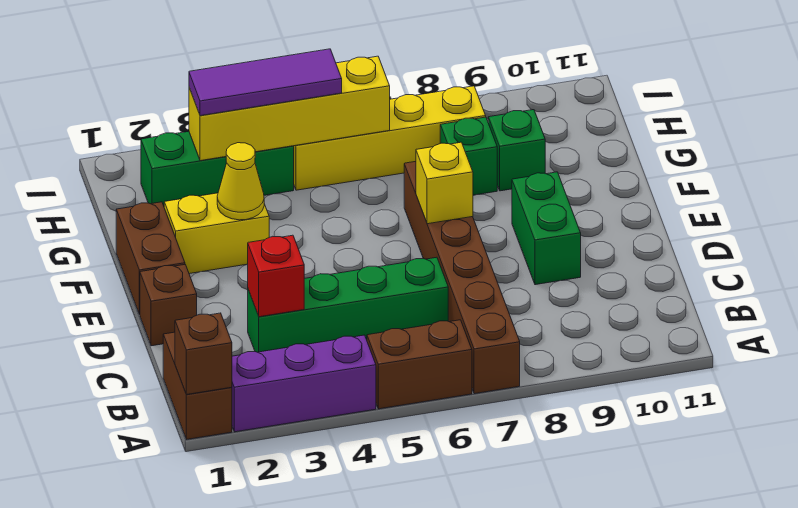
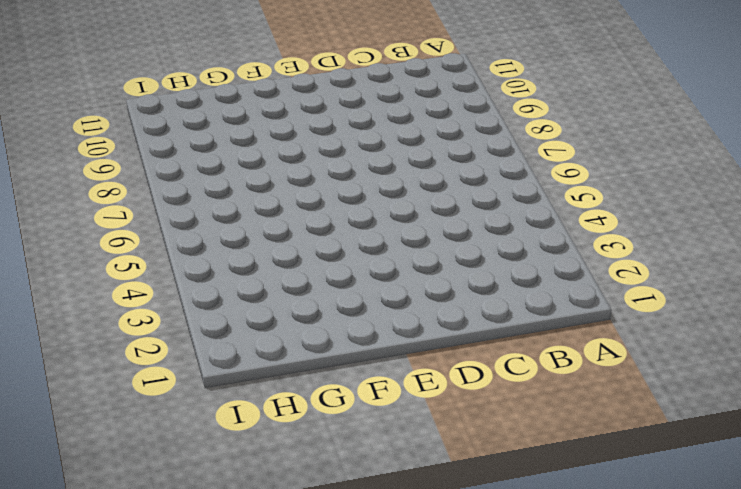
none -> brown 1x2 brick [163,332,232,440]
none -> purple 1x3 brick [232,335,376,432]
none -> brown 1x2 brick [367,320,472,409]

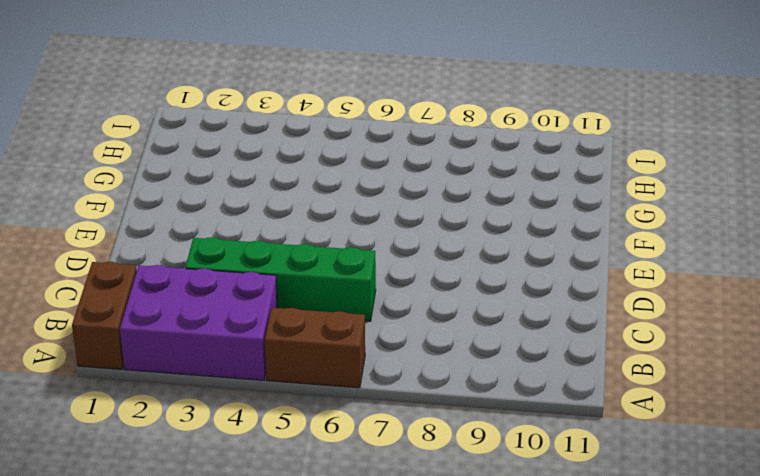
purple 2x3 brick [120,265,278,380] -> purple 1x3 brick [232,335,376,432]
none -> brown 1x6 brick [404,161,520,394]
none -> brown 1x1 brick [140,265,197,346]
none -> green 1x2 brick [512,172,581,285]

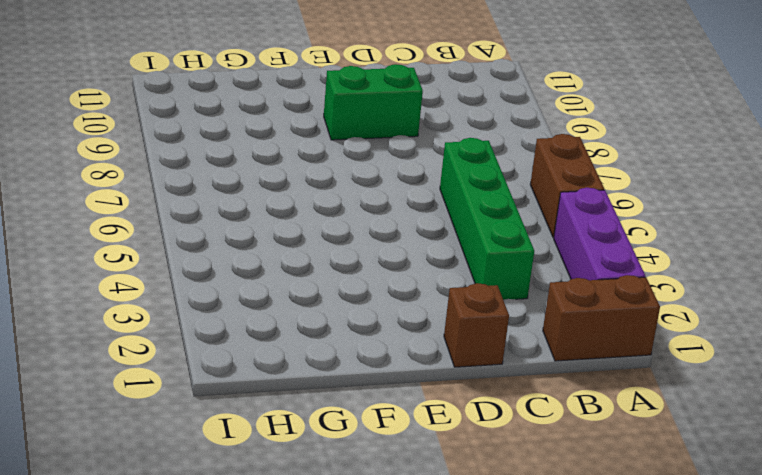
none -> brown 1x6 brick [404,161,520,394]
none -> brown 1x2 brick [116,202,185,315]
none -> yellow 1x2 brick [164,193,269,274]

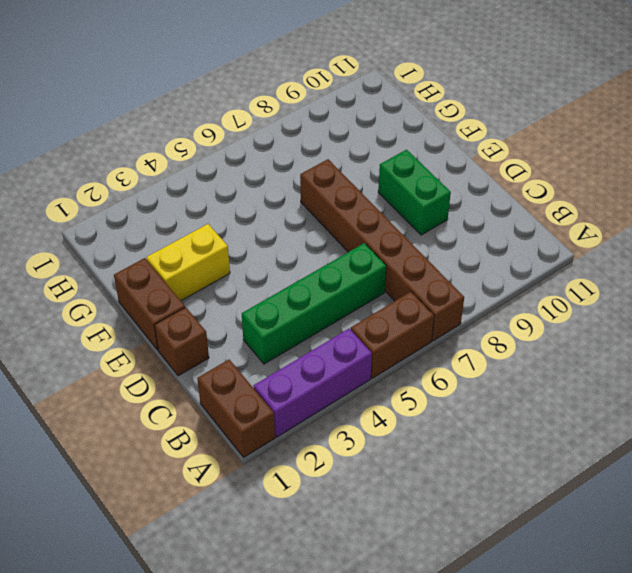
none -> green 1x1 brick [440,117,497,195]
none -> green 1x1 brick [488,110,545,191]
none -> green 1x3 brick [141,131,294,206]

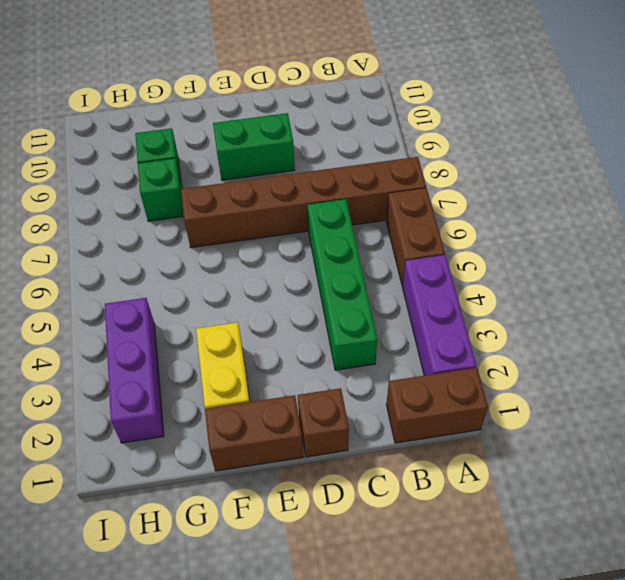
purple 1x3 brick [105,298,164,443] -> green 1x3 brick [141,131,294,206]
none -> yellow 1x4 brick [294,86,486,190]
none -> brown 1x1 brick [175,313,232,395]
none -> red 1x1 brick [247,235,304,317]

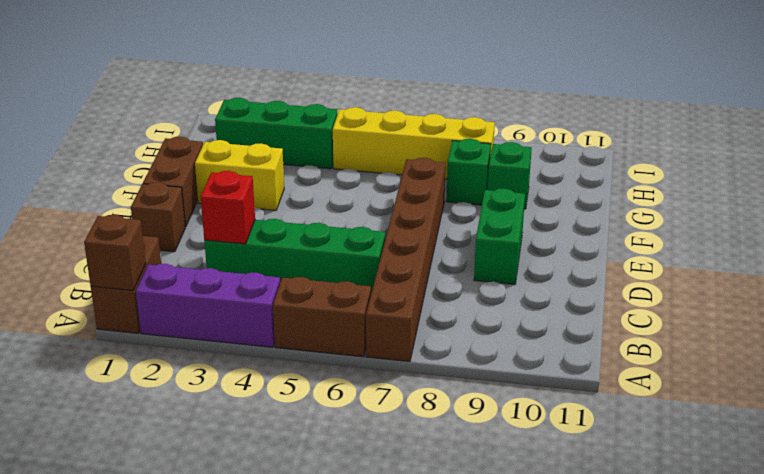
none -> yellow 1x1 brick [416,142,473,224]
none -> yellow 1x1 cone [217,143,264,220]
none -> yellow 1x4 brick [189,56,390,161]

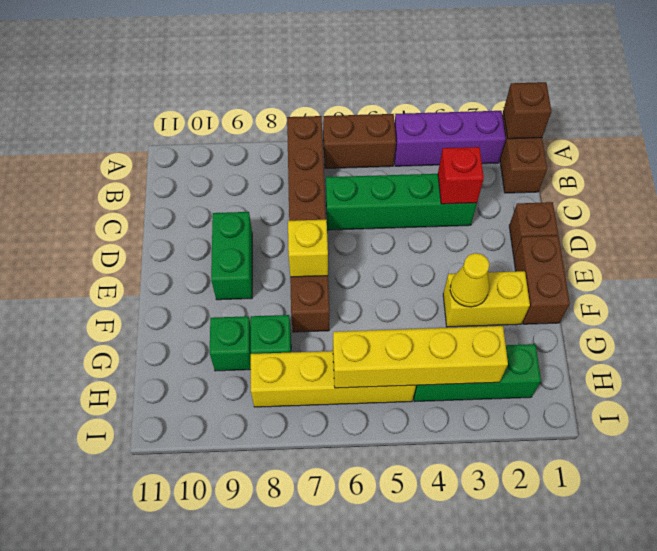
none -> purple 1x3 tile [189,49,342,116]

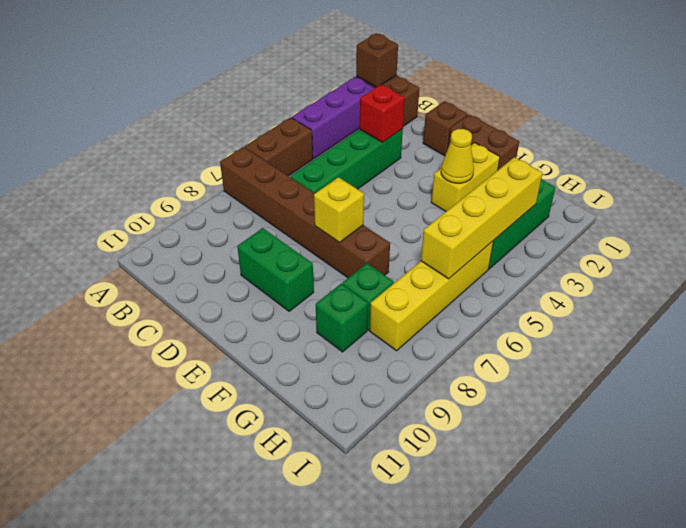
none -> purple 1x3 tile [189,49,342,116]

